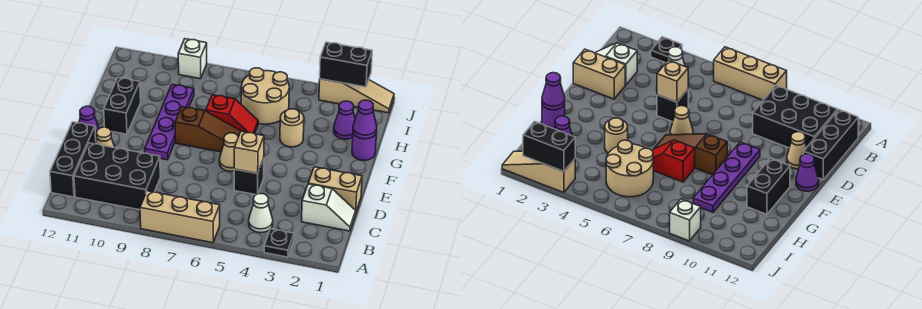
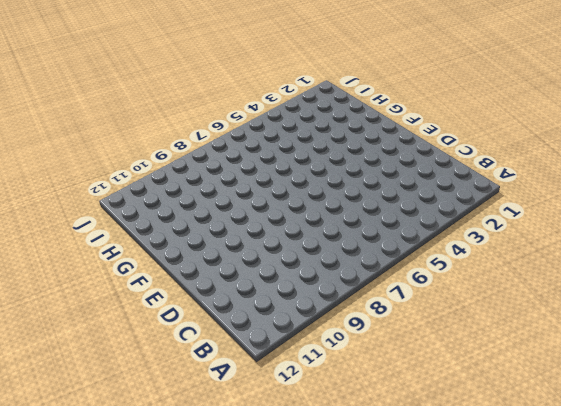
none -> black 1x1 plate [264,229,294,257]
none -> tan 1x3 brick [140,191,220,243]
none -> white 1x1 cone [249,194,273,233]

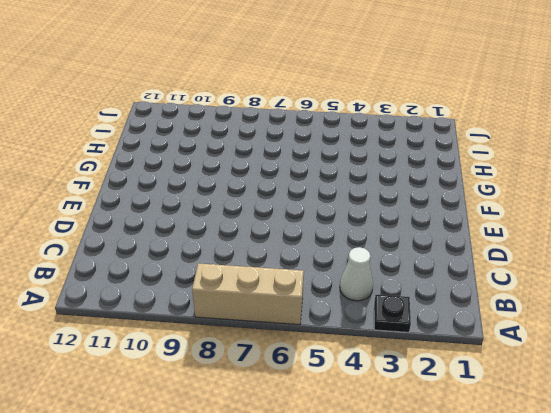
none -> black 2x3 brick [74,143,160,210]
none -> black 1x3 brick [50,122,96,197]
none -> white 1x2 slope [302,184,356,231]

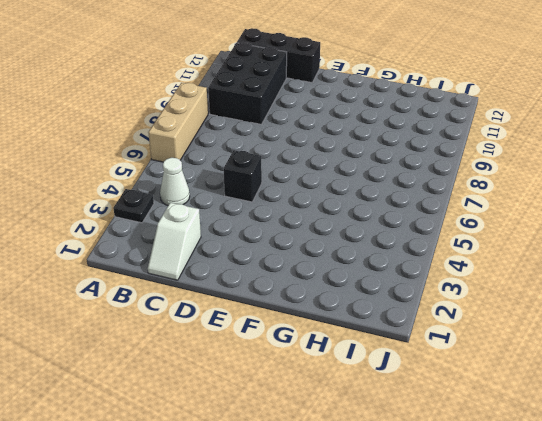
none -> tan 1x2 brick [308,167,362,211]
none -> tan 1x1 cone [95,127,115,148]
none -> tan 1x1 cone [219,133,238,172]

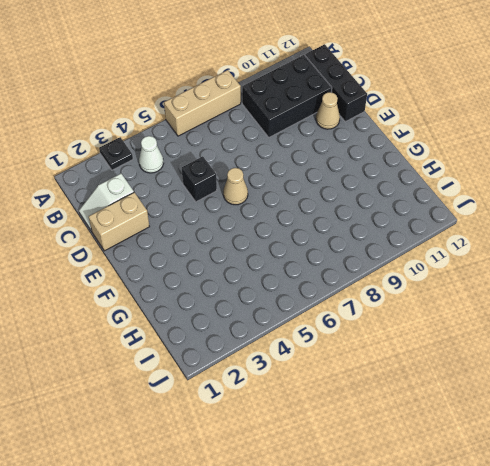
none -> purple 1x4 plate [145,85,194,160]
none -> purple 1x1 cone [79,106,99,139]
none -> brown 1x3 slope [175,107,241,152]

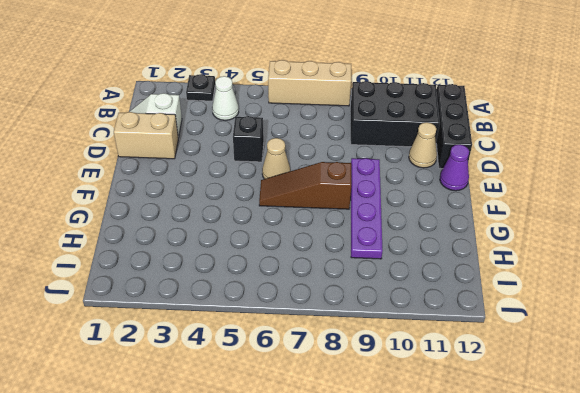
none -> black 1x2 brick [104,78,141,134]
none -> purple 1x1 round brick [352,132,377,160]
none -> tan 1x1 round brick [280,109,304,147]

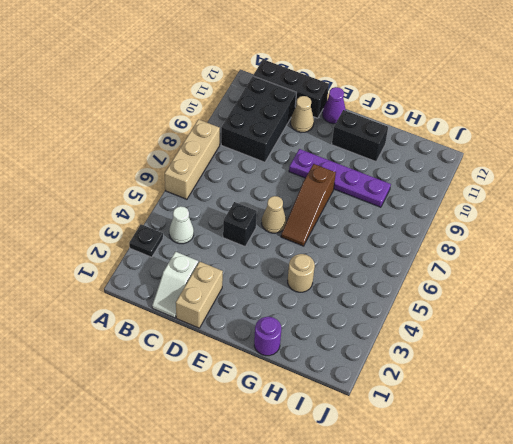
none -> red 1x2 slope [206,95,258,134]
none -> purple 1x1 cone [334,101,355,139]
none -> tan 2x2 round brick [241,68,289,124]

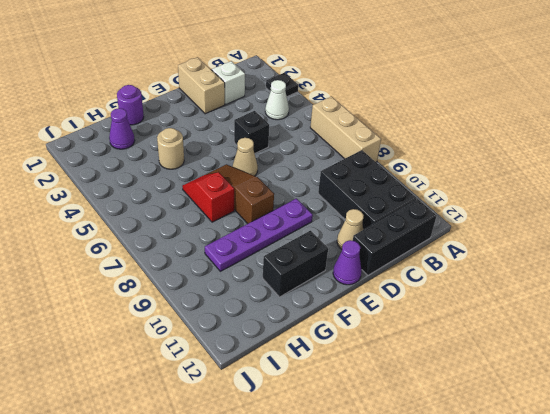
none -> tan 2x2 round brick [241,68,289,124]
none -> tan 1x3 slope [319,79,394,113]
none -> white 1x1 brick [178,39,207,79]

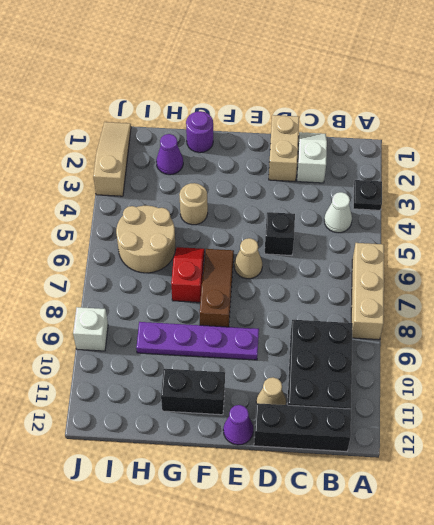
none -> tan 1x1 brick [234,131,264,173]
none -> purple 1x1 cone [353,100,377,139]
none -> black 1x2 brick [320,42,372,87]

